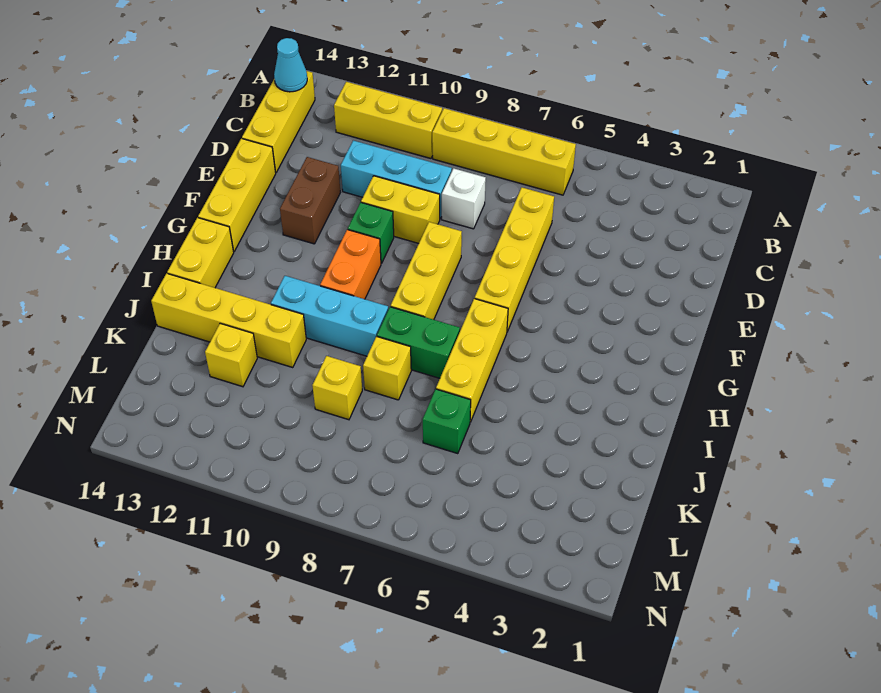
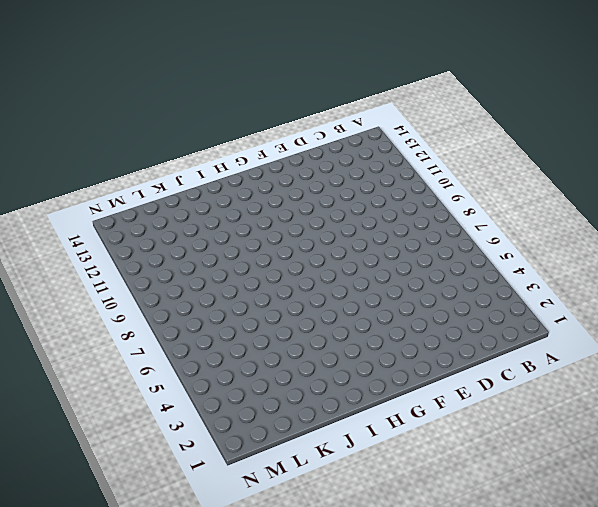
none -> yellow 1x4 brick [432,108,576,195]
none -> yellow 1x3 brick [334,82,442,158]
none -> yellow 1x3 brick [242,71,315,172]

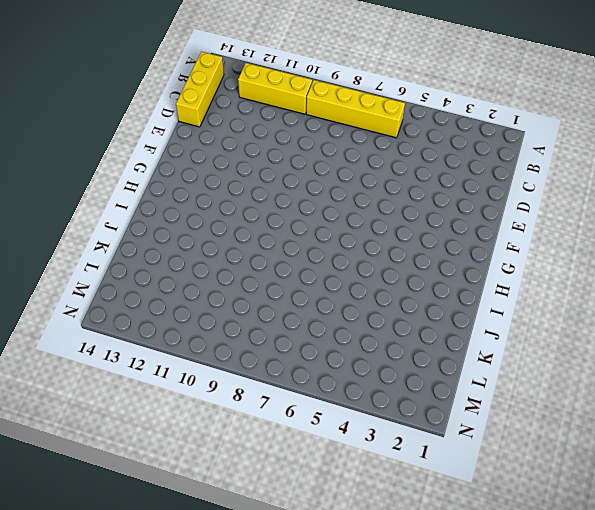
none -> yellow 1x4 brick [475,188,554,332]
none -> white 1x1 brick [442,168,486,229]
none -> cyan 1x3 brick [341,140,452,218]

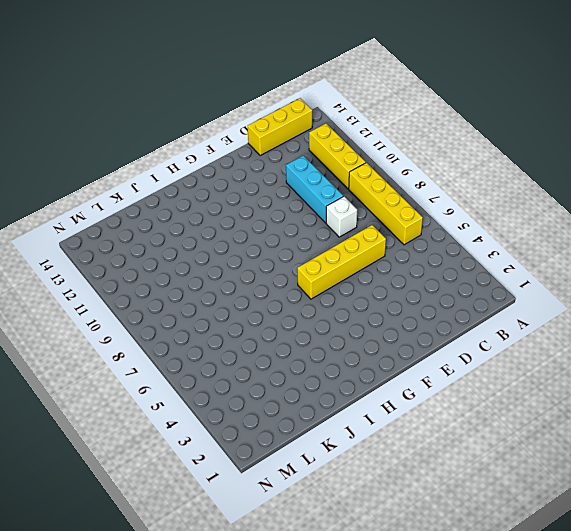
none -> yellow 1x2 brick [361,176,440,243]
none -> brown 1x2 brick [280,157,340,244]
none -> yellow 1x3 brick [198,138,276,251]

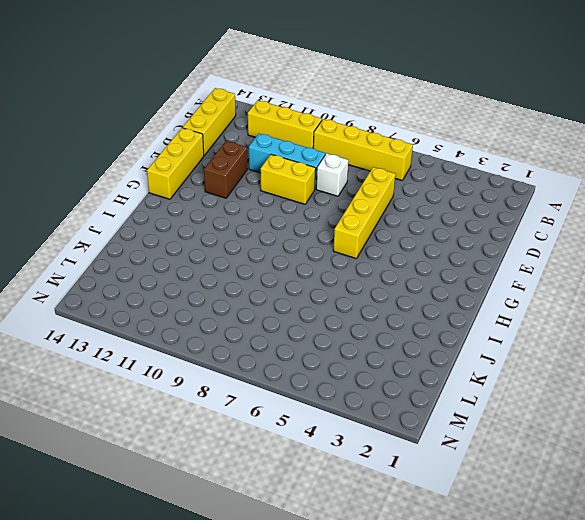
none -> yellow 1x3 brick [390,222,462,320]
none -> green 1x1 brick [348,202,394,263]
none -> orange 1x2 brick [320,230,381,299]

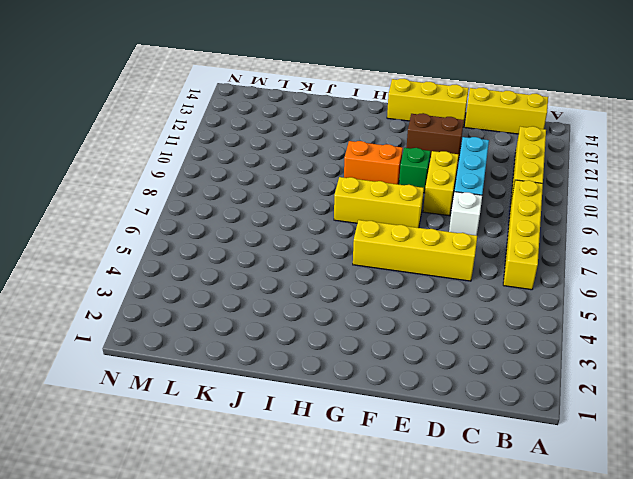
none -> yellow 1x3 brick [436,299,508,422]
none -> yellow 1x2 brick [167,218,234,288]
none -> green 1x2 brick [377,307,460,378]

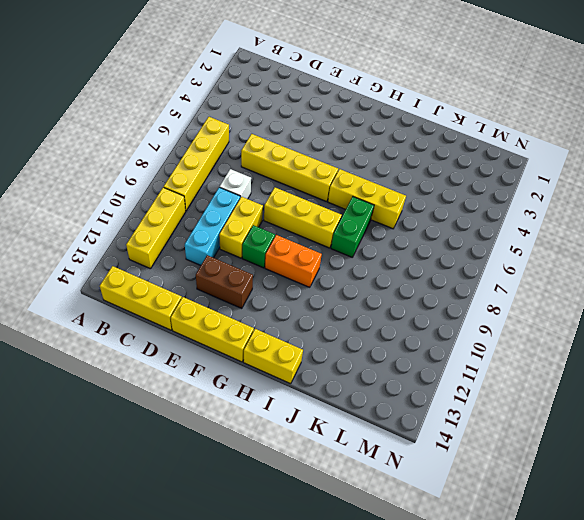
none -> cyan 1x3 brick [271,276,388,356]
none -> yellow 1x1 brick [363,336,411,400]
none -> yellow 1x4 brick [151,273,306,367]

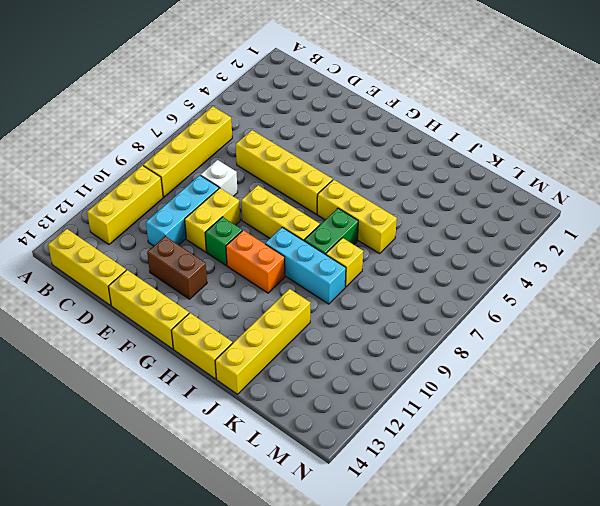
cyan 1x3 brick [265,227,346,304] -> cyan 1x3 brick turned to [271,276,388,356]
none -> green 1x1 brick [423,389,471,454]
none -> yellow 1x1 brick [312,356,362,420]
none -> yellow 1x1 brick [205,323,257,387]

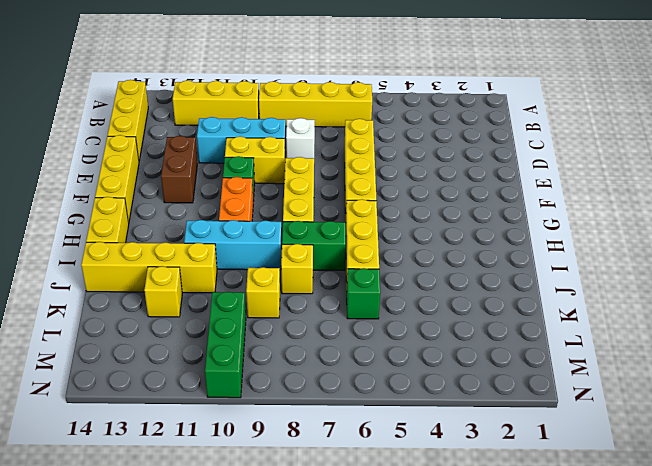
green 1x3 brick [205,292,246,398] -> none
none -> cyan 1x1 cone [274,38,307,92]

